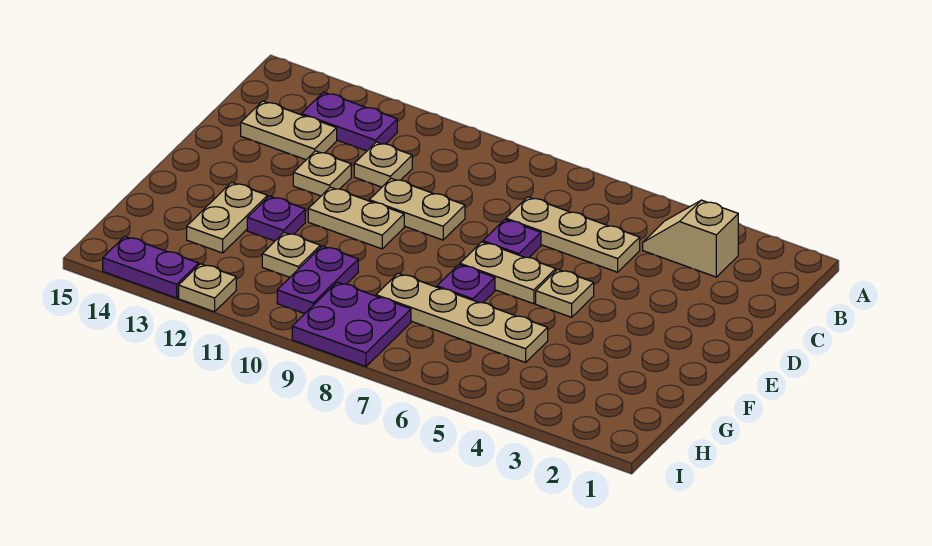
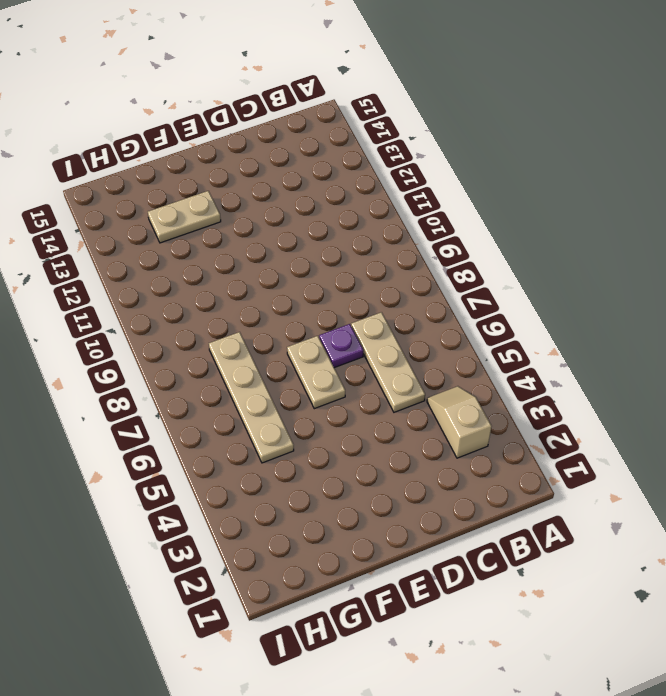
none -> purple 1x2 plate [302,92,397,151]
none -> tan 1x1 plate [354,142,412,187]
none -> tan 1x2 plate [241,101,337,160]

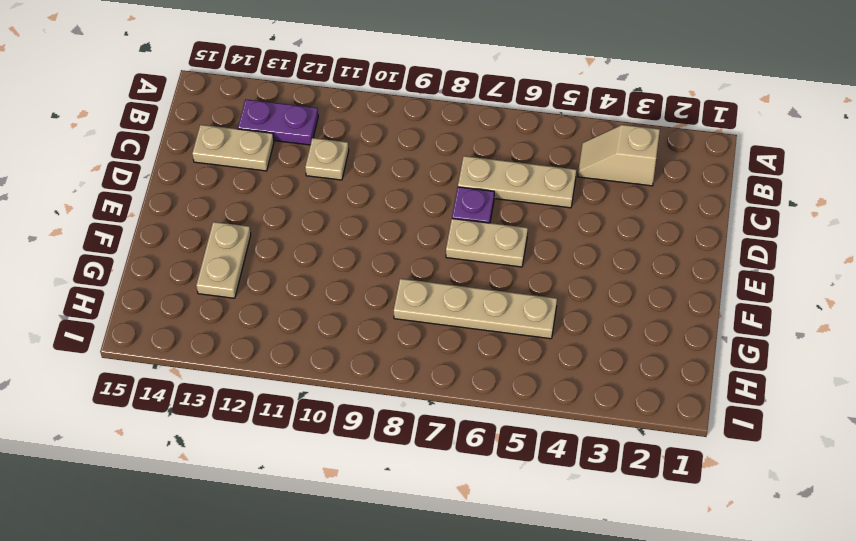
none -> tan 1x2 plate [369,178,465,240]
none -> tan 1x1 plate [293,151,351,196]
none -> tan 1x1 plate [536,269,594,317]

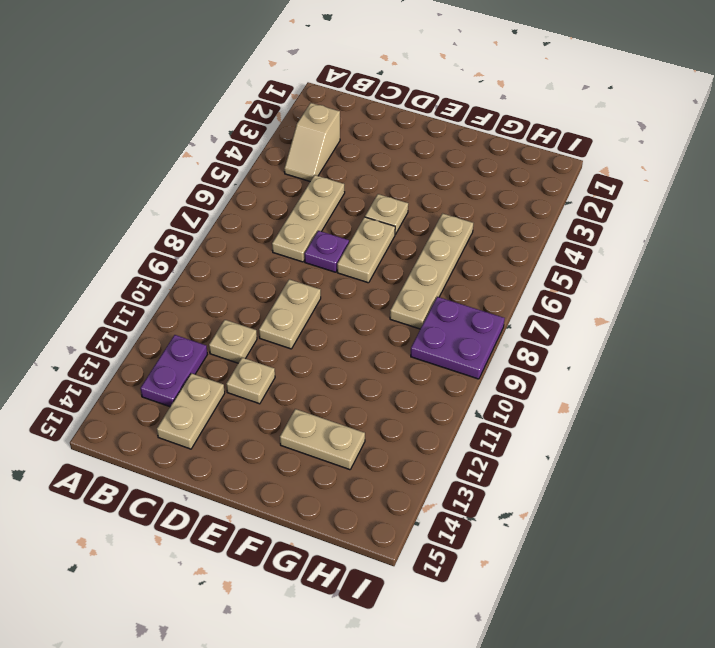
none -> tan 1x2 plate [308,187,404,249]
none -> purple 1x1 plate [437,265,495,303]
none -> purple 1x1 plate [247,196,305,241]

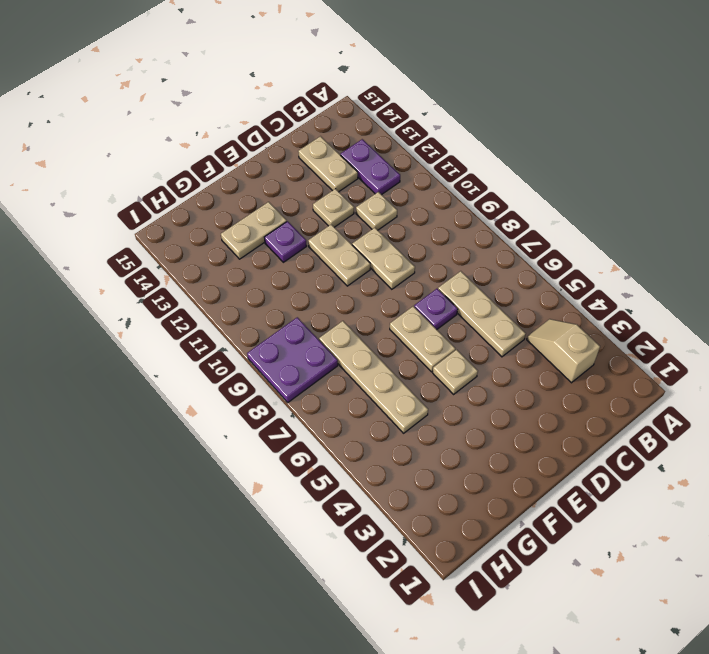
none -> purple 1x1 plate [437,265,495,303]
none -> purple 1x2 plate [277,246,358,314]
none -> tan 1x1 plate [262,232,320,277]

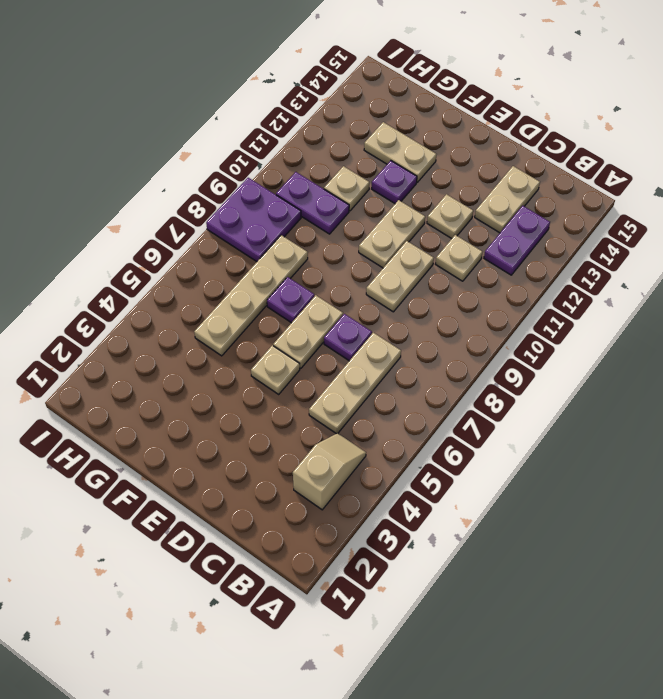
none -> tan 1x1 plate [179,264,236,312]
none -> purple 1x2 plate [103,236,199,298]

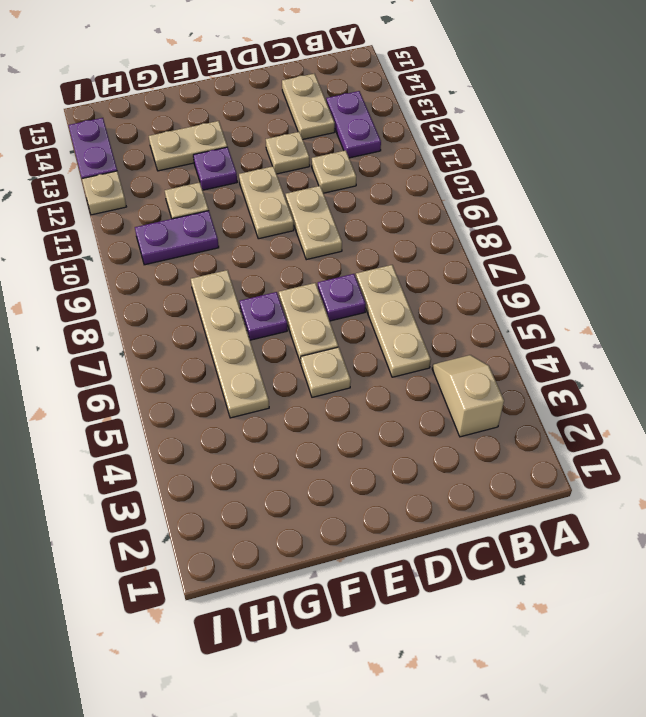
none -> purple 2x2 plate [292,282,411,366]

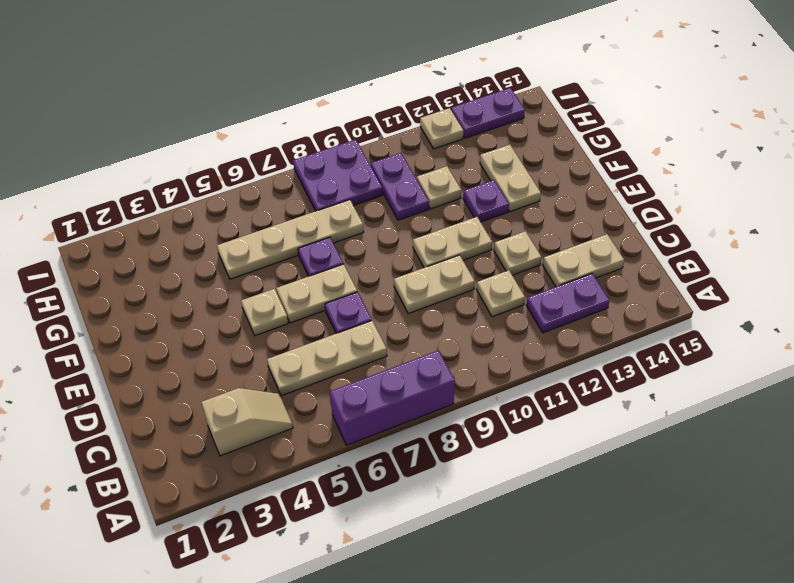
purple 1x3 brick [330,350,455,445] -> none

